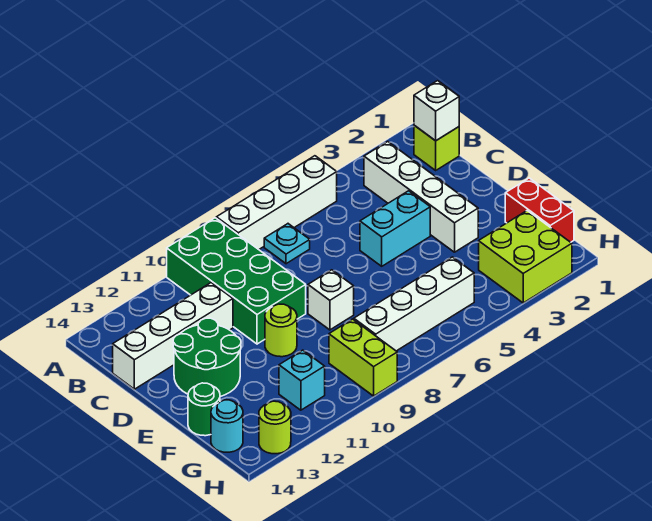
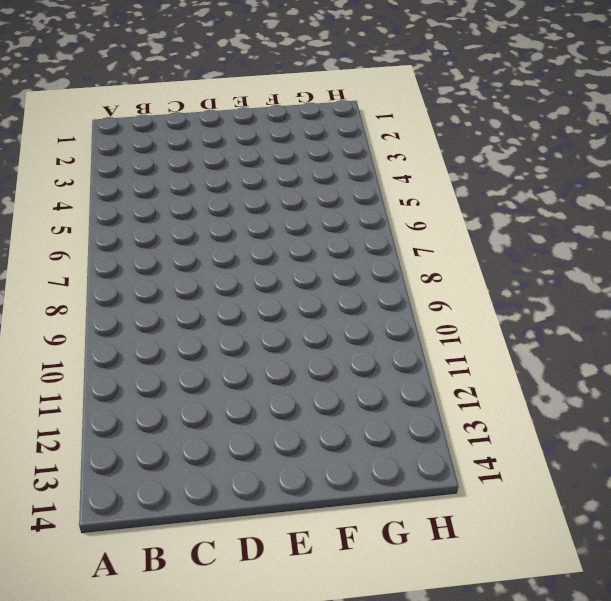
none -> white 1x4 brick [216,156,337,250]
none -> green 2x4 brick [167,218,306,344]
none -> lime 1x1 brick [414,125,459,170]

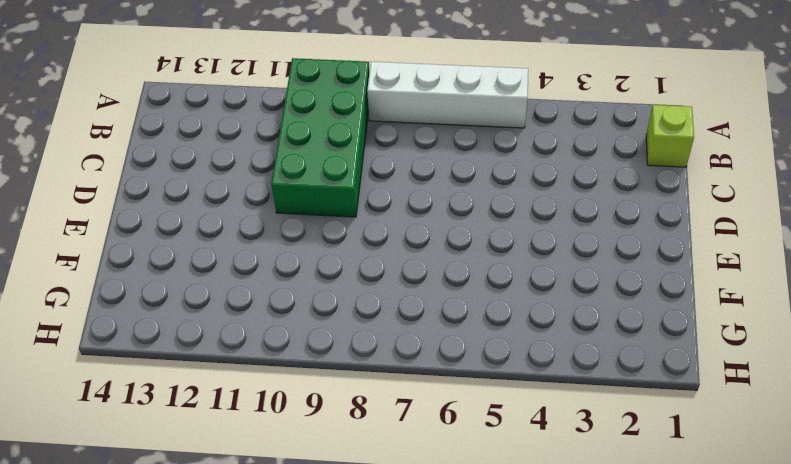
none -> white 1x4 brick [364,142,478,252]
none -> cyan 1x1 plate [264,224,310,264]
none -> white 1x4 brick [113,283,233,389]

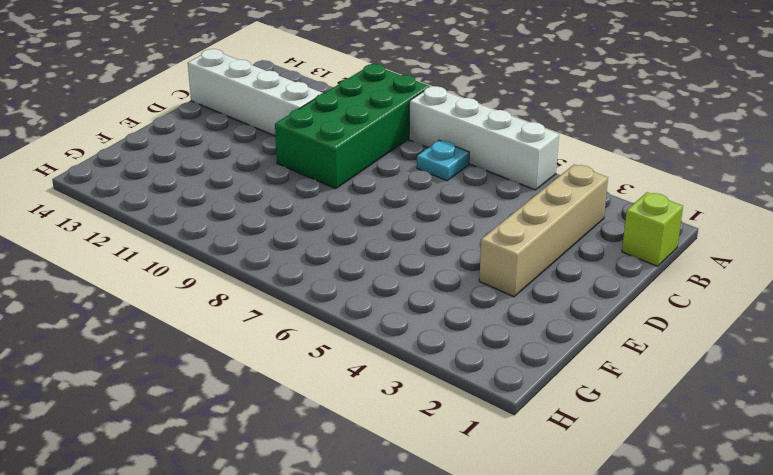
tan 1x4 brick [479,165,608,297] -> white 1x4 brick [364,142,478,252]
none -> cyan 1x2 brick [360,191,430,266]
none -> green 2x2 round brick [173,318,241,397]
none -> white 1x1 brick [308,270,354,330]

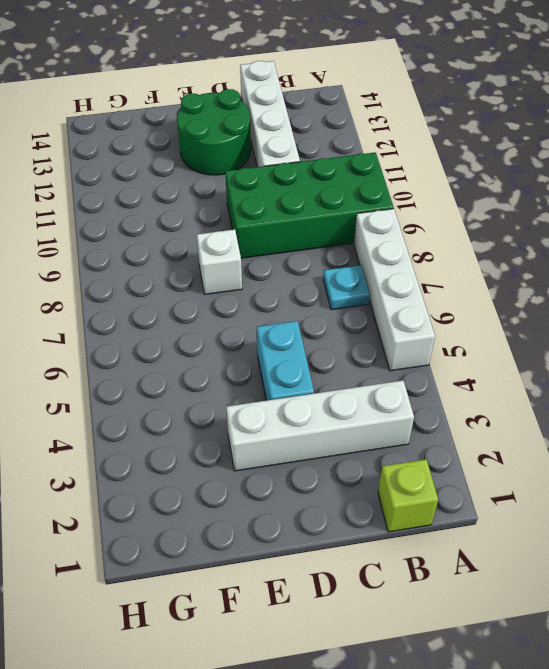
none -> lime 1x1 round brick [265,304,297,357]
none -> red 1x2 brick [505,178,574,242]
none -> green 1x1 round brick [188,383,220,436]

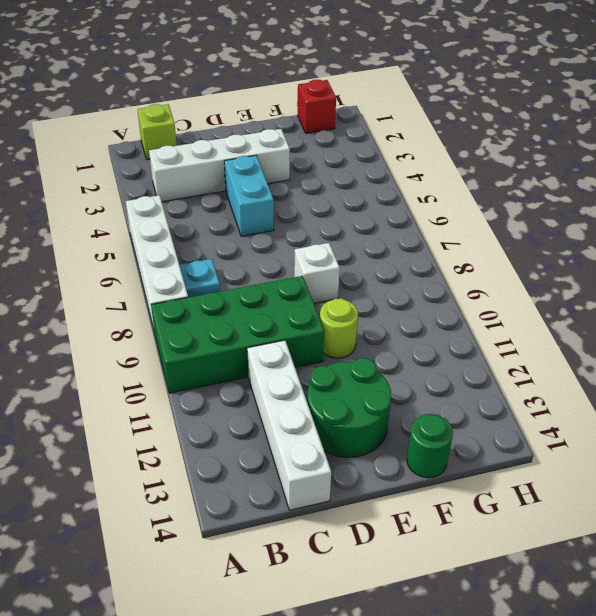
red 1x1 brick [298,80,336,133] -> red 1x2 brick [505,178,574,242]
none -> lime 2x2 brick [479,211,572,303]
none -> white 1x4 brick [354,257,474,351]
none -> lime 1x2 brick [329,319,397,396]

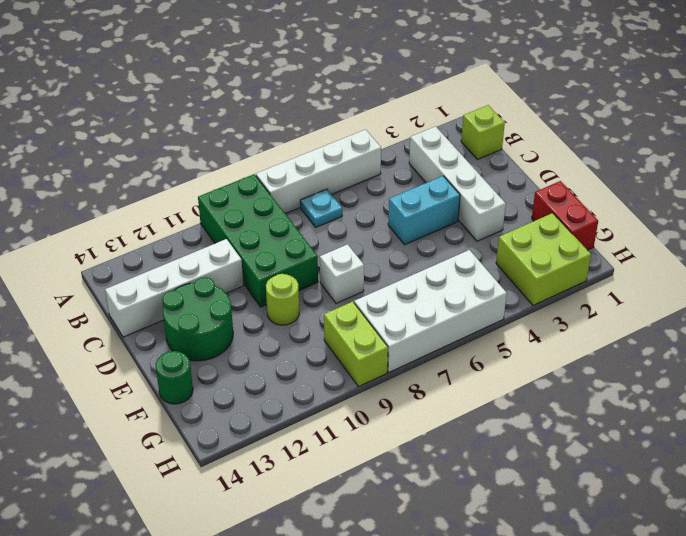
white 2x4 brick [354,250,507,372] -> white 1x4 brick [354,257,474,351]
none -> cyan 1x1 brick [279,350,325,410]
none -> cyan 1x1 round brick [211,400,243,452]
none -> lime 1x1 round brick [259,401,291,454]

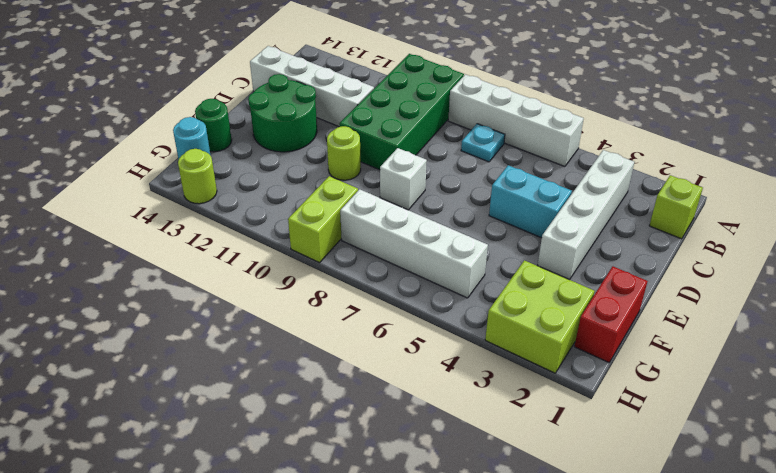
none -> cyan 1x1 brick [279,350,325,410]
none -> white 1x1 brick [414,81,459,141]

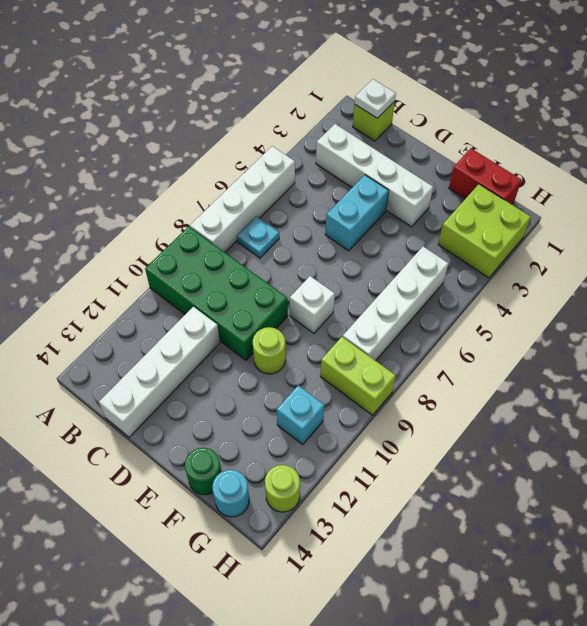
white 1x1 plate [355,79,396,118] -> white 1x1 brick [414,81,459,141]
none -> green 2x2 round brick [173,318,241,397]

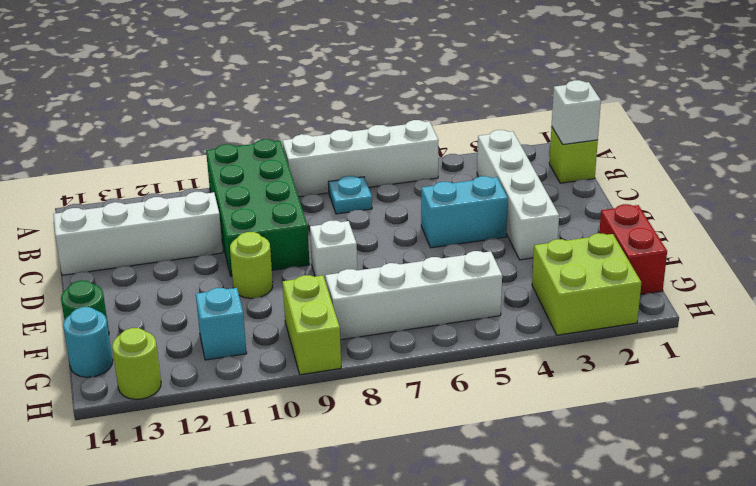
none -> green 2x2 round brick [173,318,241,397]

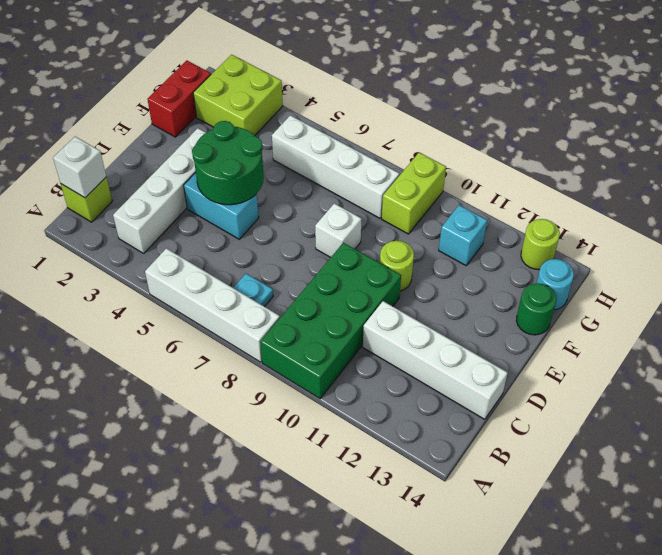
green 2x2 round brick [192,121,264,205] -> green 2x2 round brick moved to [173,318,241,397]

